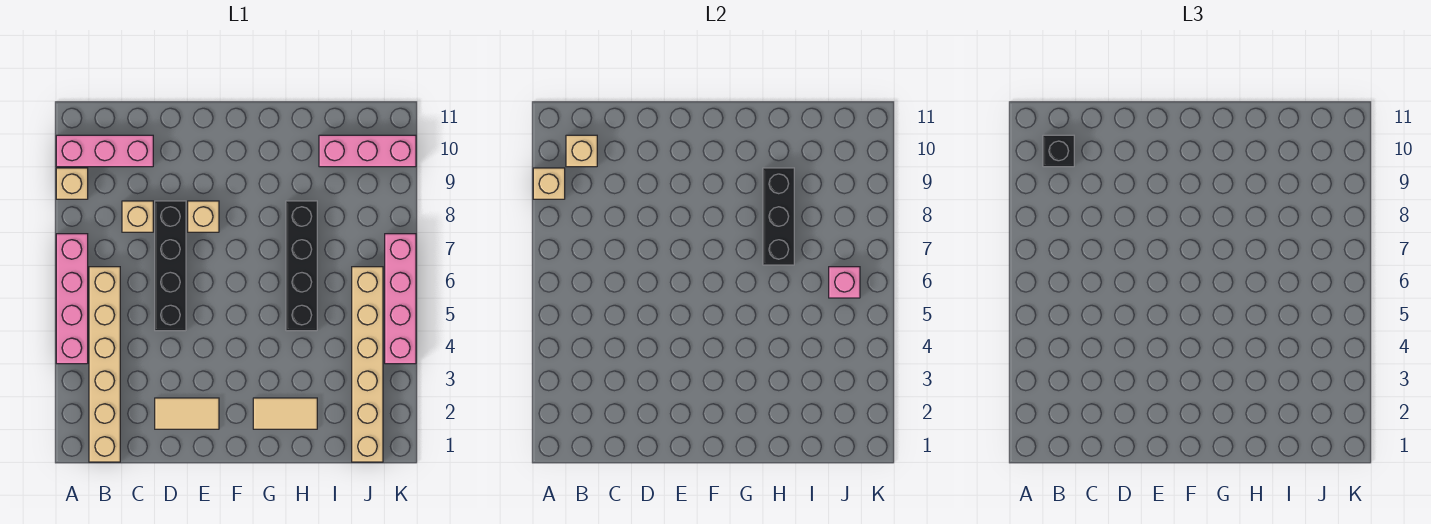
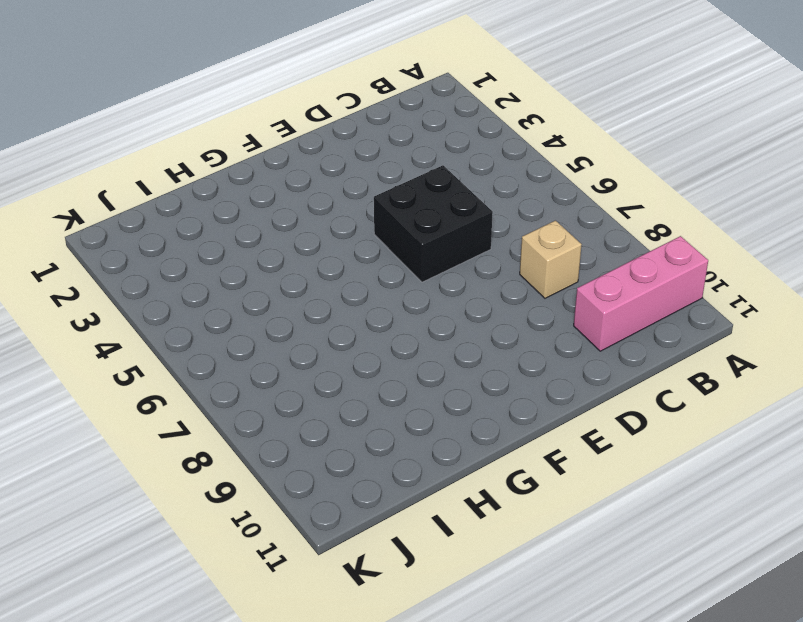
black 2x2 brick [374,165,493,282] -> black 1x4 brick [155,201,186,331]
none -> pink 1x4 brick [56,234,88,364]
none -> tan 1x1 brick [56,168,88,199]
none -> tan 1x6 brick [89,267,120,462]

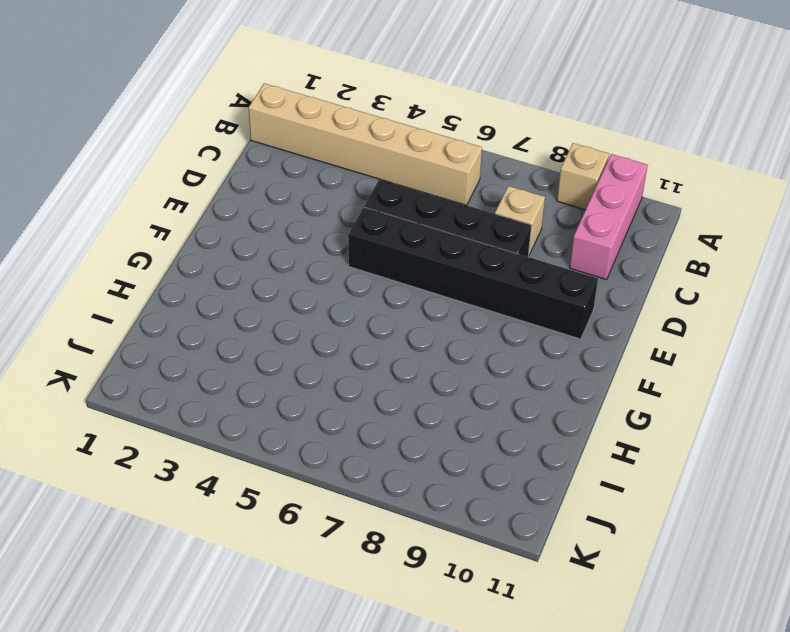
black 1x6 brick [348,207,598,339] -> tan 1x1 brick [188,201,219,232]
none -> pink 1x4 brick [56,234,88,364]
none -> tan 1x2 tile [155,398,219,429]
none -> tan 1x2 tile [253,398,317,429]

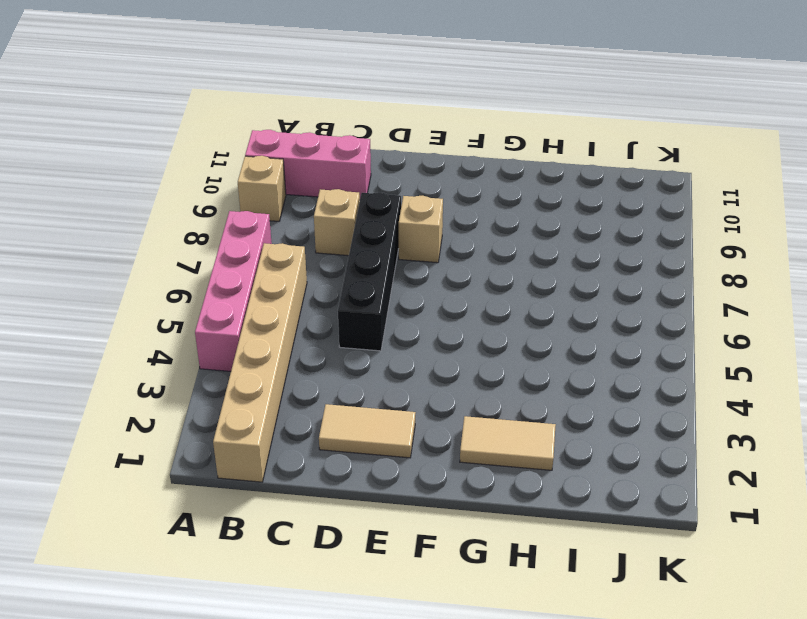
none -> black 1x4 brick [286,201,317,331]
none -> pink 1x3 brick [319,135,416,167]
none -> tan 1x6 brick [352,267,383,462]

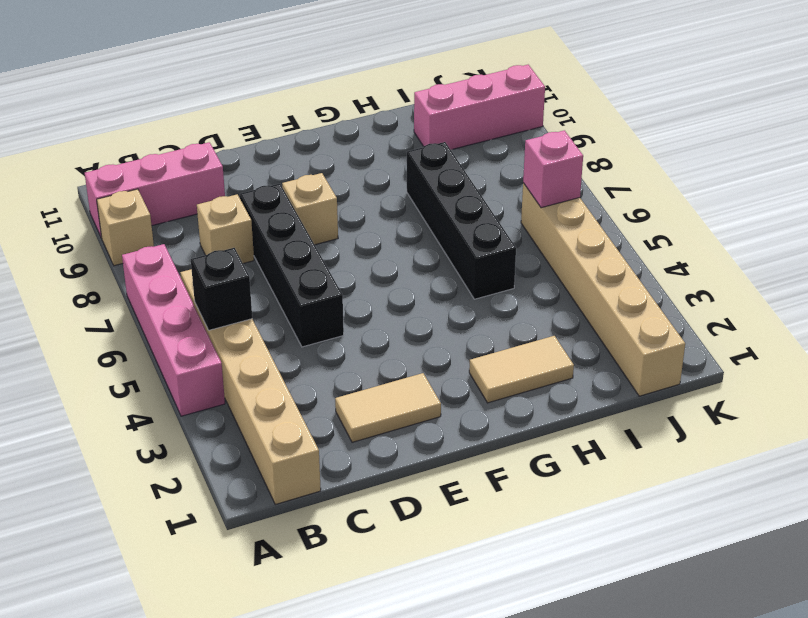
black 1x1 brick [191,248,252,330] -> black 1x1 brick moved to [1043,135,1074,167]
none -> pink 1x4 brick [385,234,416,364]
none -> tan 1x1 brick [533,168,565,199]
none -> tan 1x1 brick [566,135,597,167]

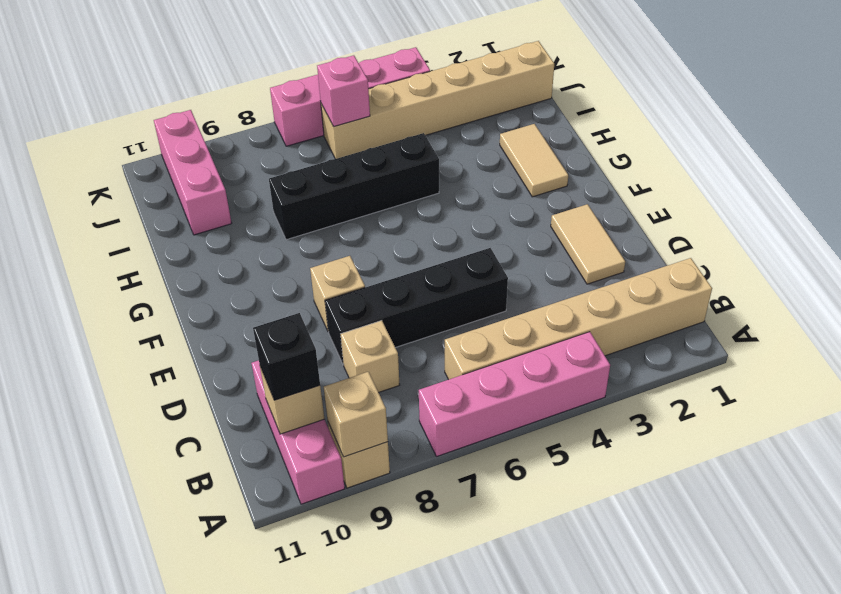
none -> black 1x3 brick [763,168,794,265]

